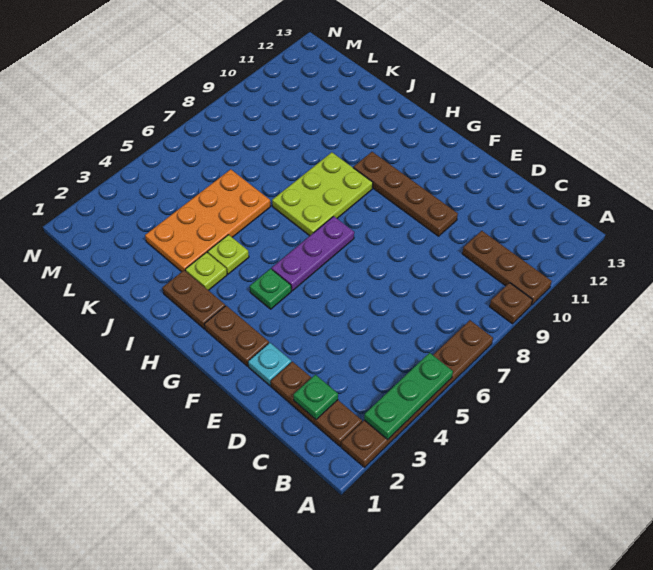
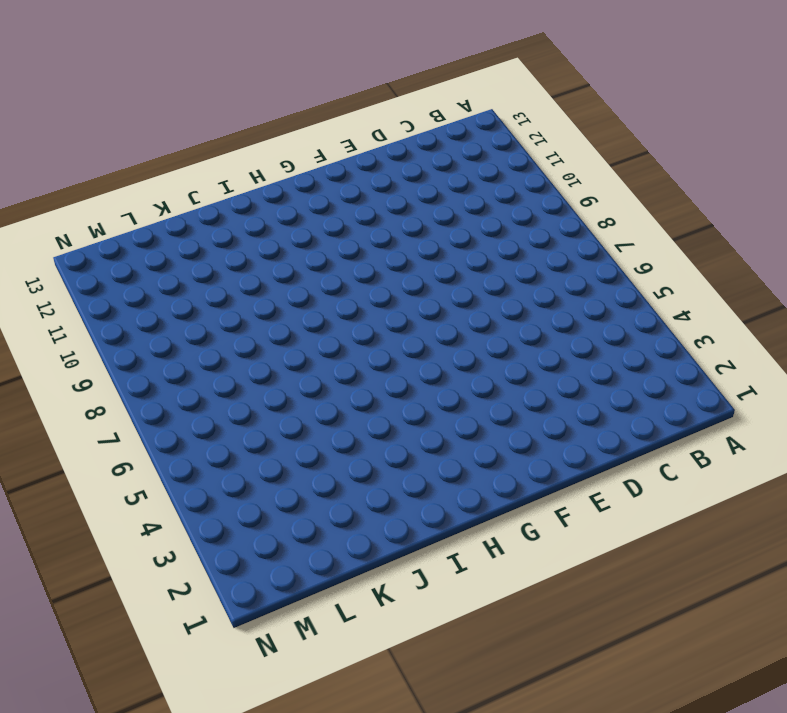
none -> brown 1x6 plate [341,320,493,467]
none -> brown 1x1 plate [490,283,533,324]
none -> brown 1x3 plate [462,231,552,305]

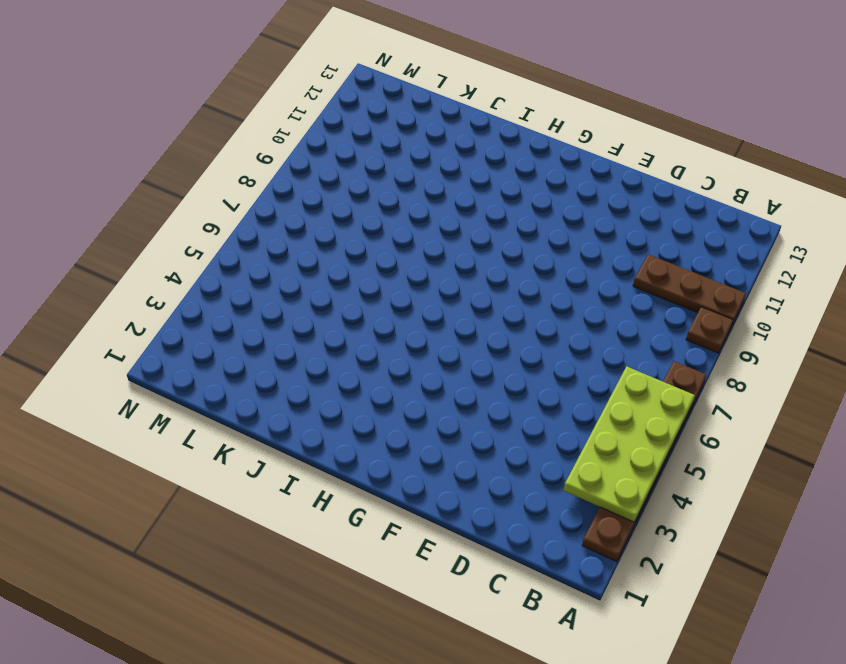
lime 2x4 plate [564,366,695,522] -> green 1x3 plate [364,353,453,440]
none -> brown 1x3 plate [271,362,362,446]
none -> cyan 1x1 plate [248,343,291,386]
none -> brown 1x4 plate [353,152,458,236]

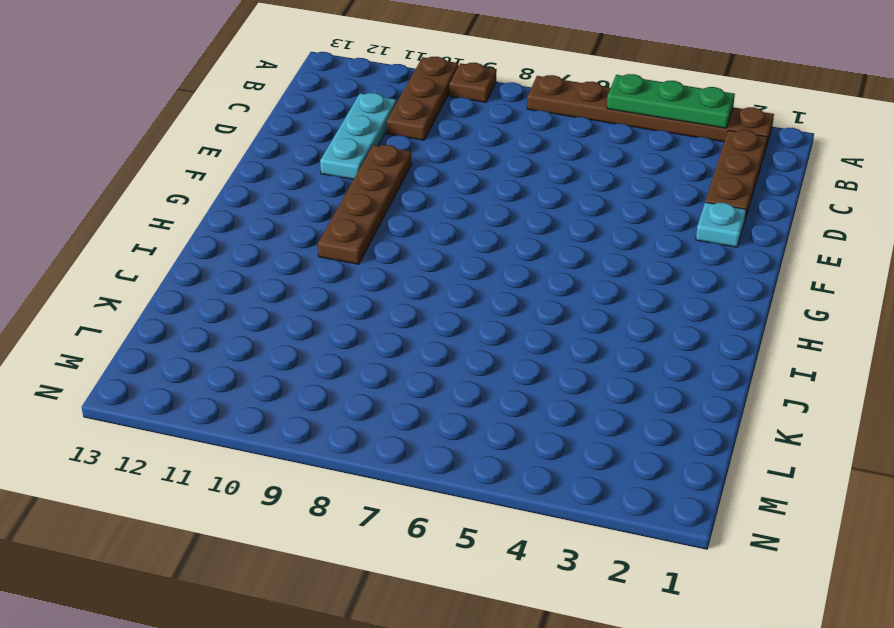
cyan 1x3 plate [320,93,397,179] -> none
none -> brown 1x2 plate [204,306,269,366]
none -> green 1x1 plate [250,269,291,309]
none -> purple 1x3 plate [272,216,354,291]

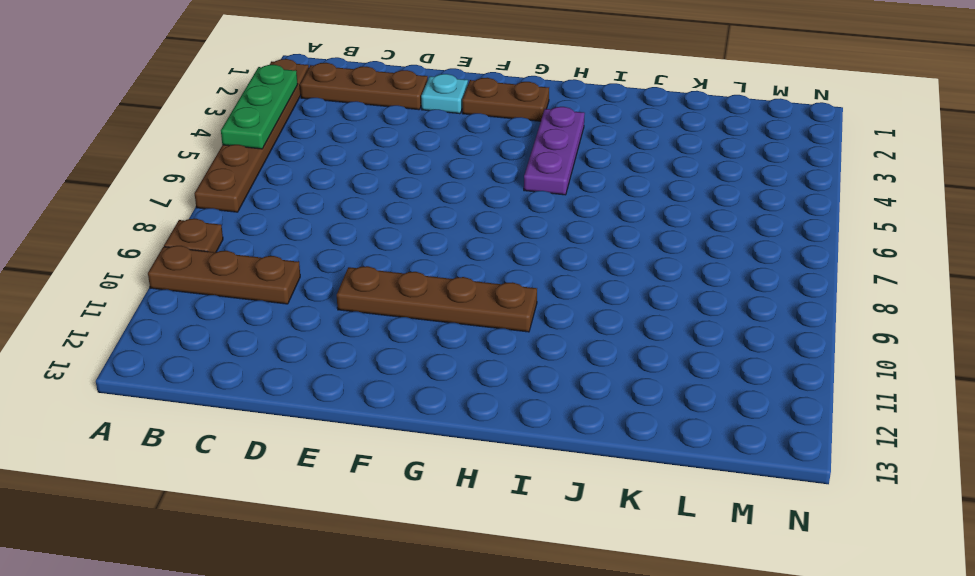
purple 1x3 plate [524,107,585,195] -> purple 1x3 plate moved to [272,216,354,291]
none -> green 1x1 plate [250,269,291,309]
none -> brown 1x2 plate [163,270,225,329]
none -> lime 2x3 plate [272,152,373,236]

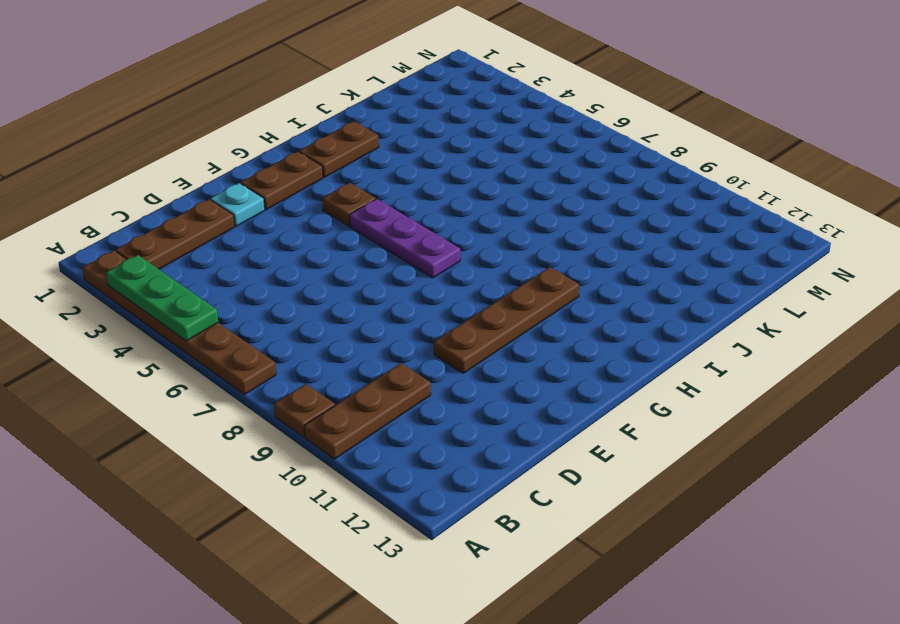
brown 1x1 plate [322,183,376,226] -> green 1x1 plate [250,269,291,309]
none -> lime 2x3 plate [272,152,373,236]
none -> lime 1x1 plate [185,252,227,290]
none -> lime 1x1 plate [208,235,249,274]

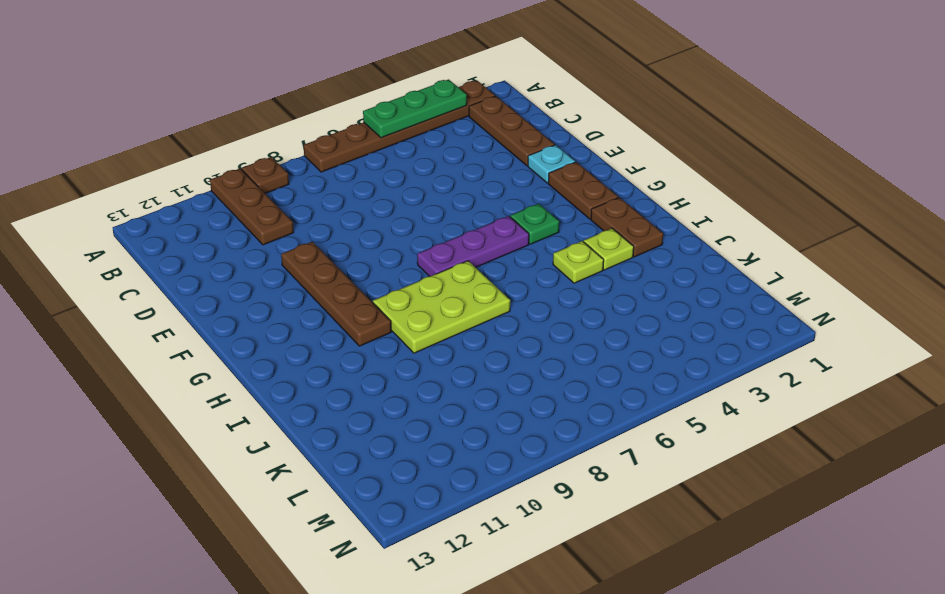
none -> orange 2x4 plate [145,169,271,272]
none -> green 1x1 plate [293,375,338,419]

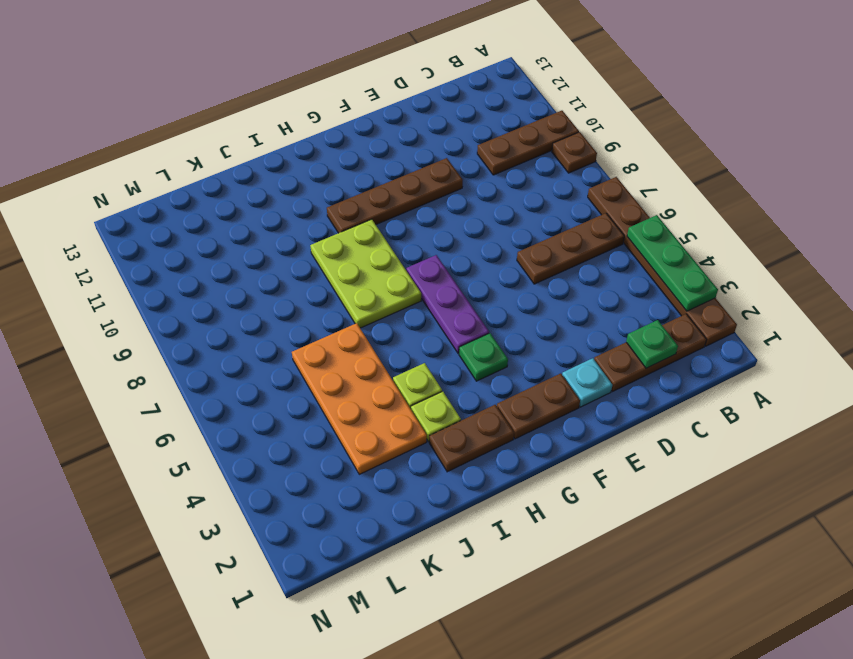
brown 1x3 plate [517,213,624,284] -> none

